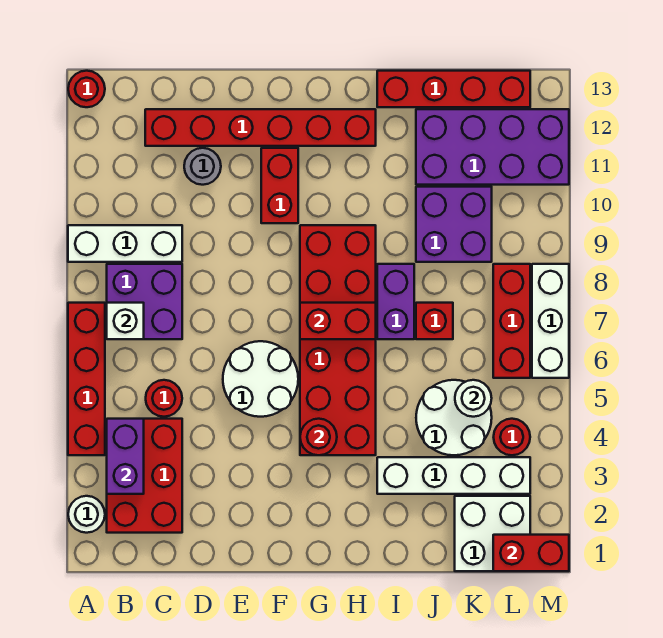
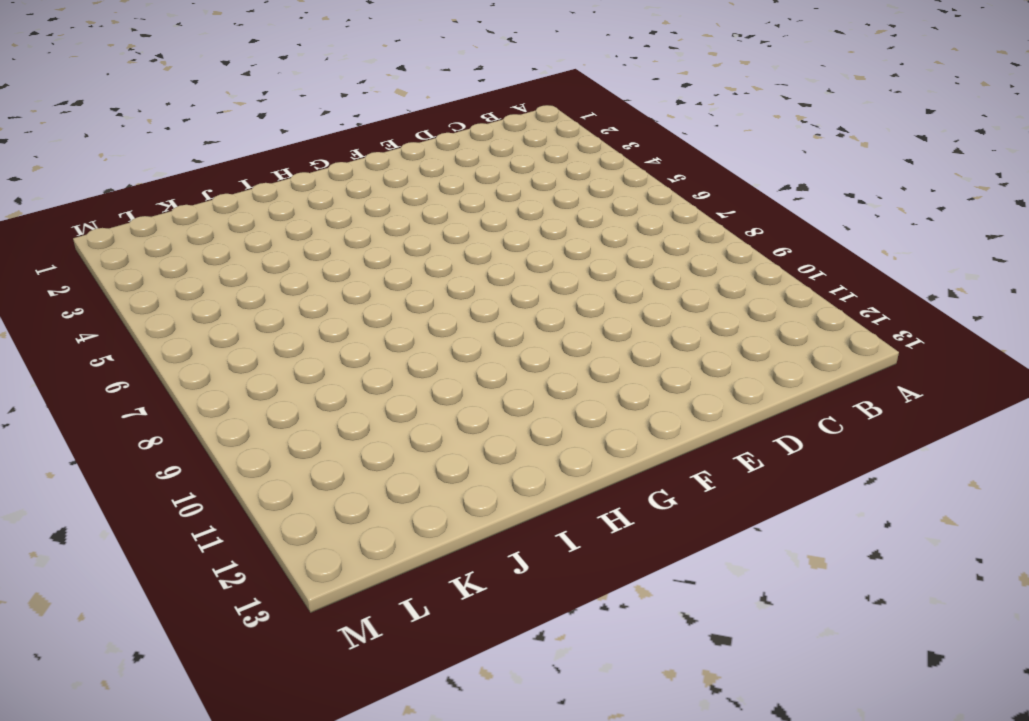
none -> white 1x1 round brick [68,496,105,533]
none -> red 1x4 brick [68,303,105,455]
none -> white 1x3 brick [68,225,182,262]

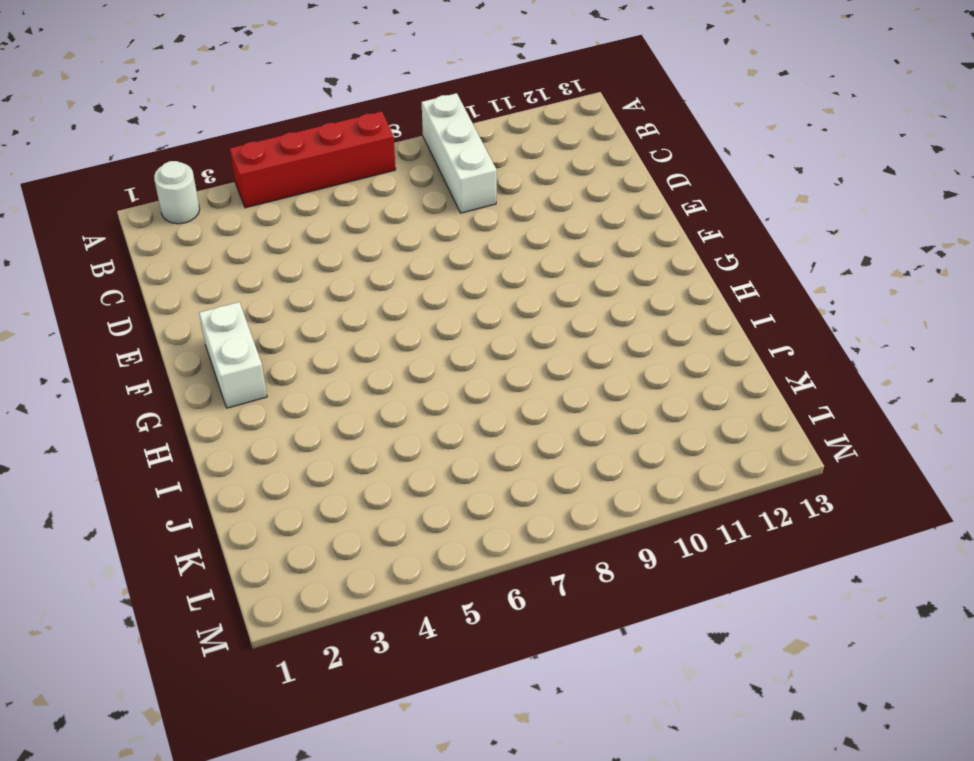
white 1x2 brick [199,302,267,408] -> none
none -> red 1x1 round brick [68,71,105,107]
none -> red 2x3 brick [107,419,182,533]
none -> purple 2x2 brick [107,264,182,339]

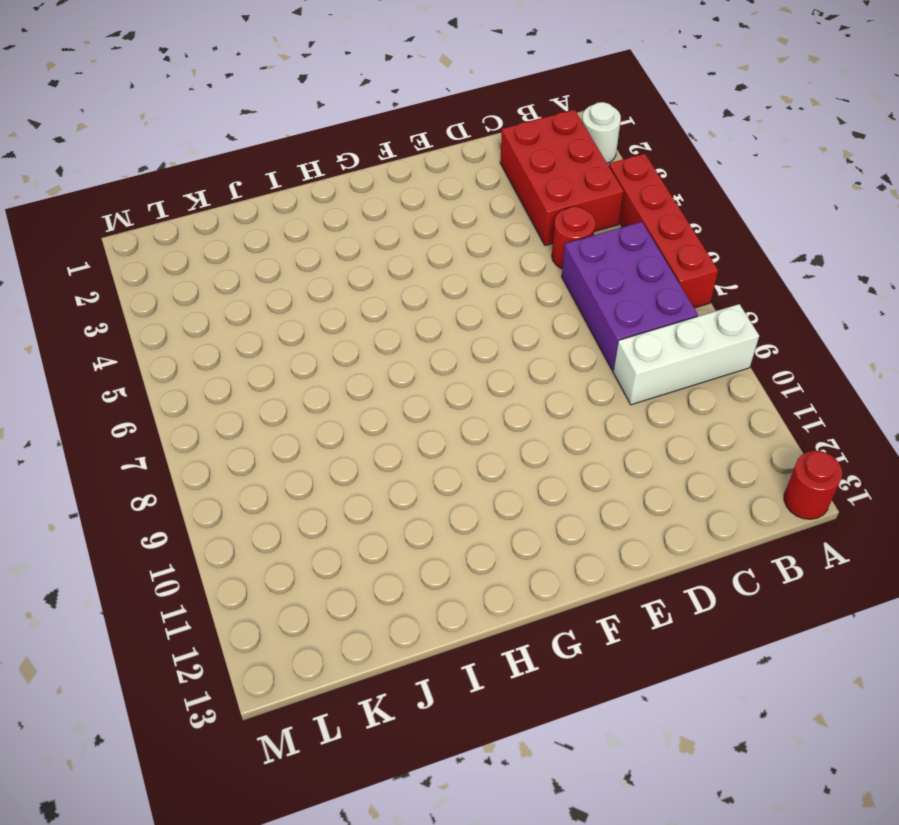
purple 2x3 brick [562,222,698,371] -> purple 2x2 brick [107,264,182,339]
none -> red 1x6 brick [145,109,376,146]
none -> grey 1x1 round brick [184,148,221,185]
none -> white 2x2 round brick [223,341,298,417]

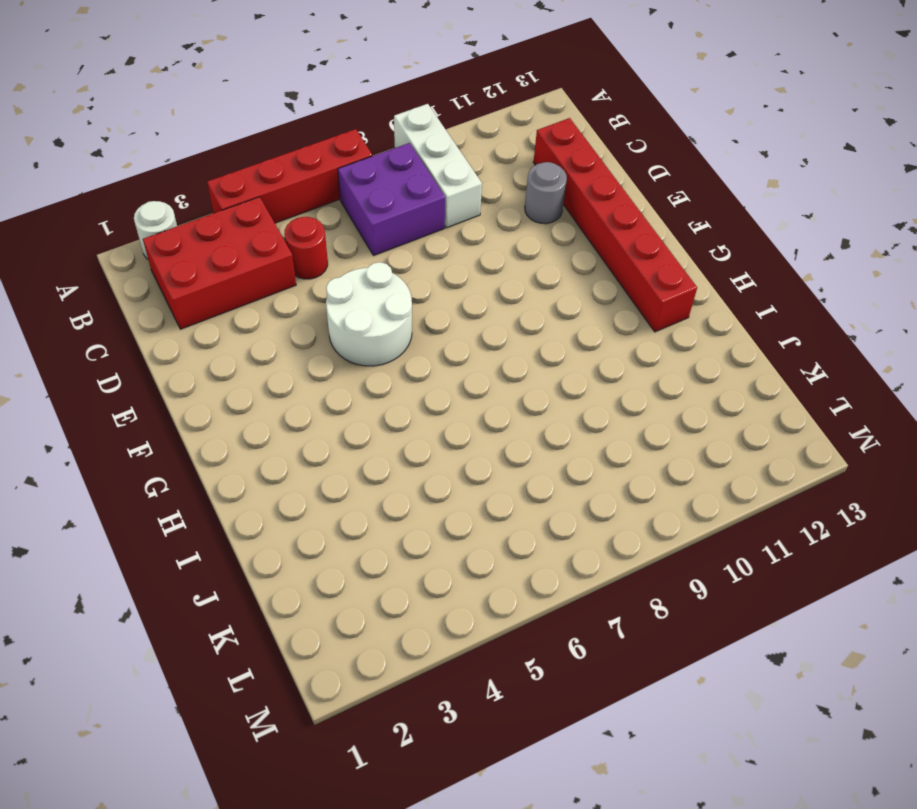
none -> red 1x1 round brick [68,71,105,107]
none -> red 1x2 brick [261,148,298,223]
none -> red 2x6 brick [300,225,376,455]

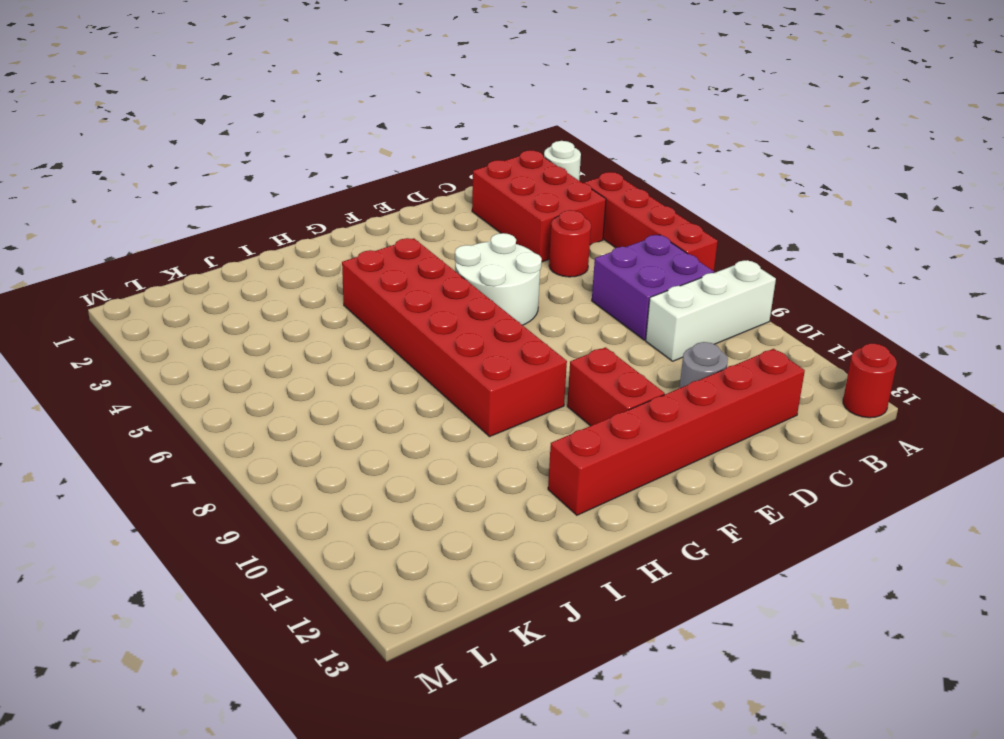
none -> white 1x4 brick [377,457,530,494]
none -> purple 1x2 brick [377,264,414,339]
none -> red 1x4 brick [377,71,530,107]

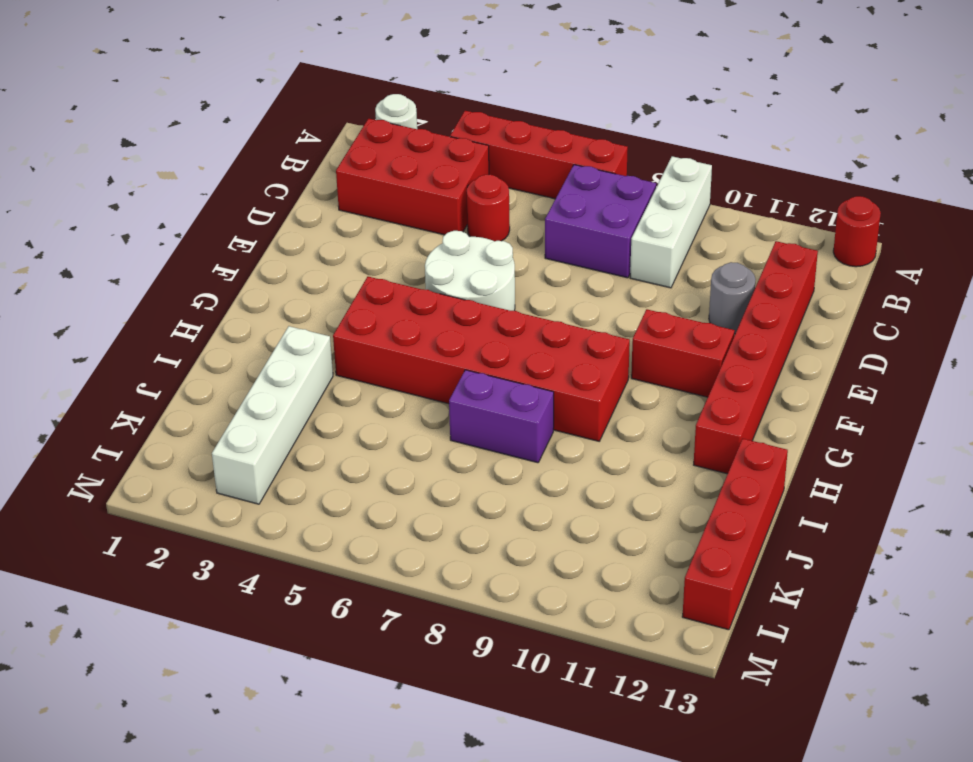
none -> white 2x2 round brick [416,380,492,455]
none -> red 1x1 brick [416,303,453,339]
none -> purple 2x2 brick [416,187,492,262]

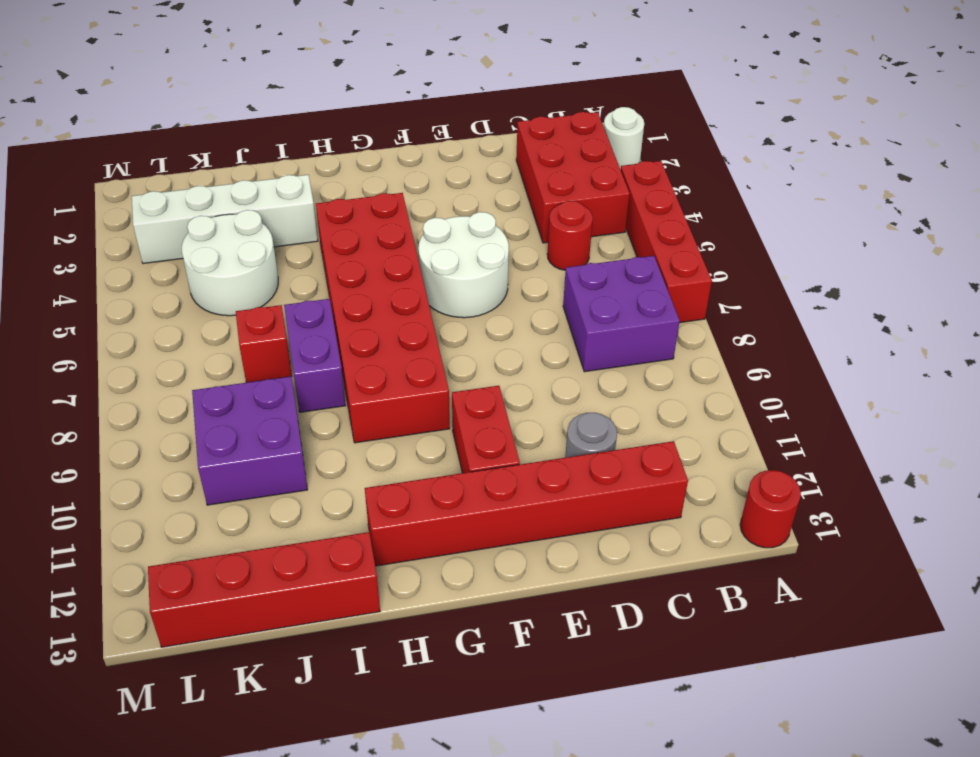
none -> white 1x3 brick [68,225,182,262]
none -> purple 2x4 brick [416,109,569,185]
none -> white 2x2 brick [455,496,530,571]

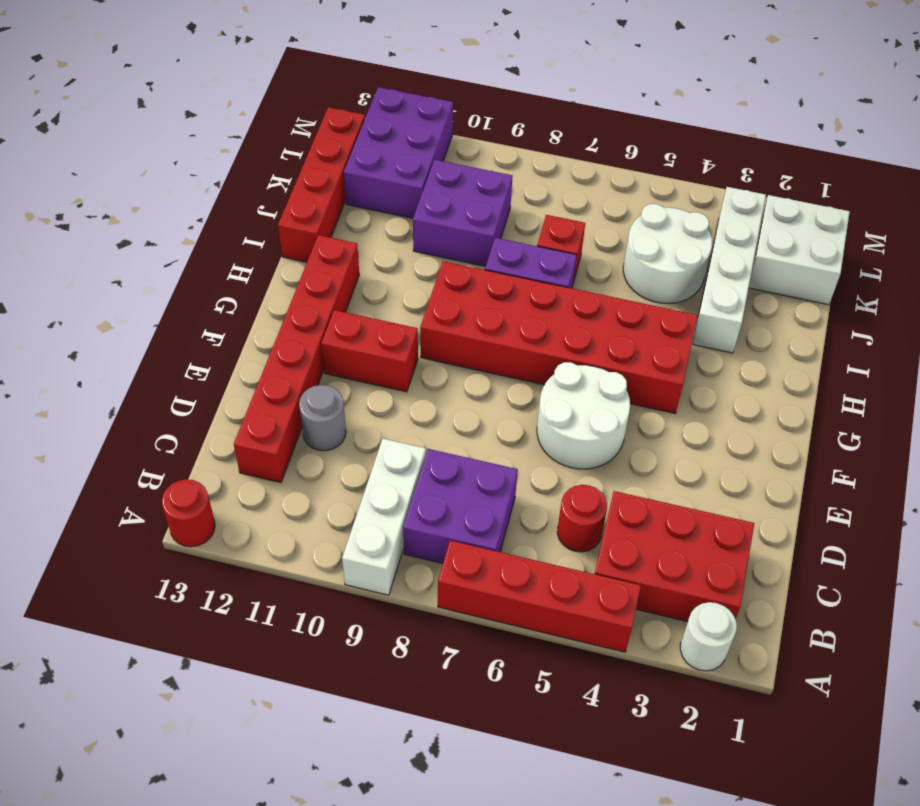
purple 2x3 brick [344,87,453,218] -> purple 2x4 brick [416,109,569,185]
none -> red 1x1 round brick [494,419,530,455]
none -> red 1x3 brick [493,264,530,378]
none -> white 1x3 brick [532,264,569,378]

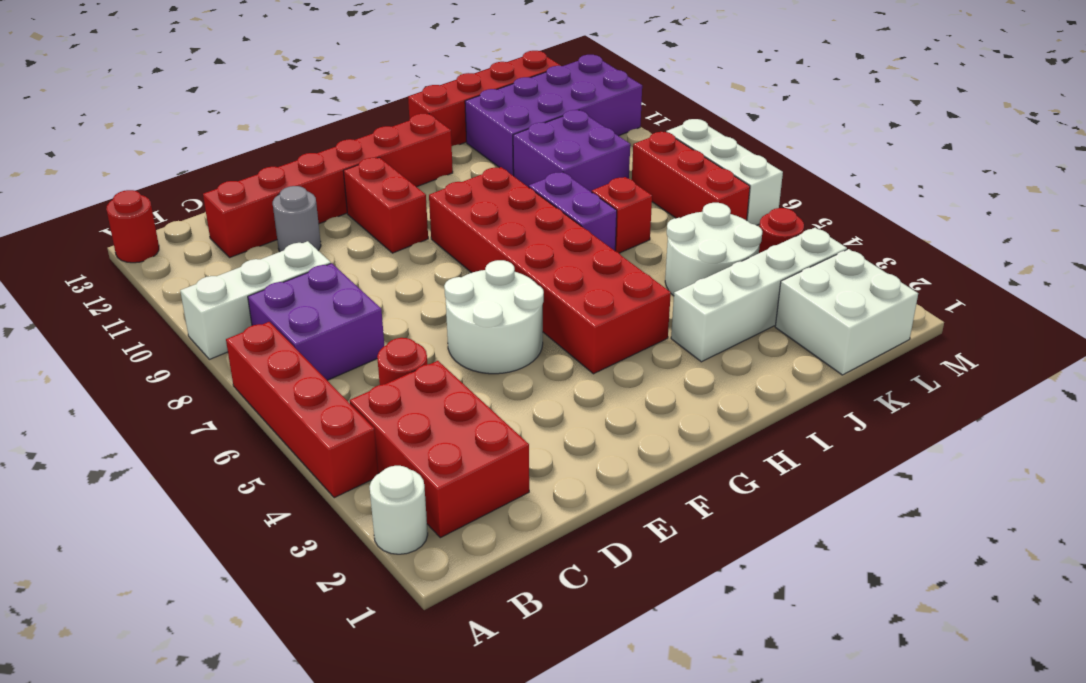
none -> purple 1x2 brick [107,419,144,494]
none -> white 1x1 brick [107,303,144,339]
none -> red 1x1 round brick [300,419,337,455]

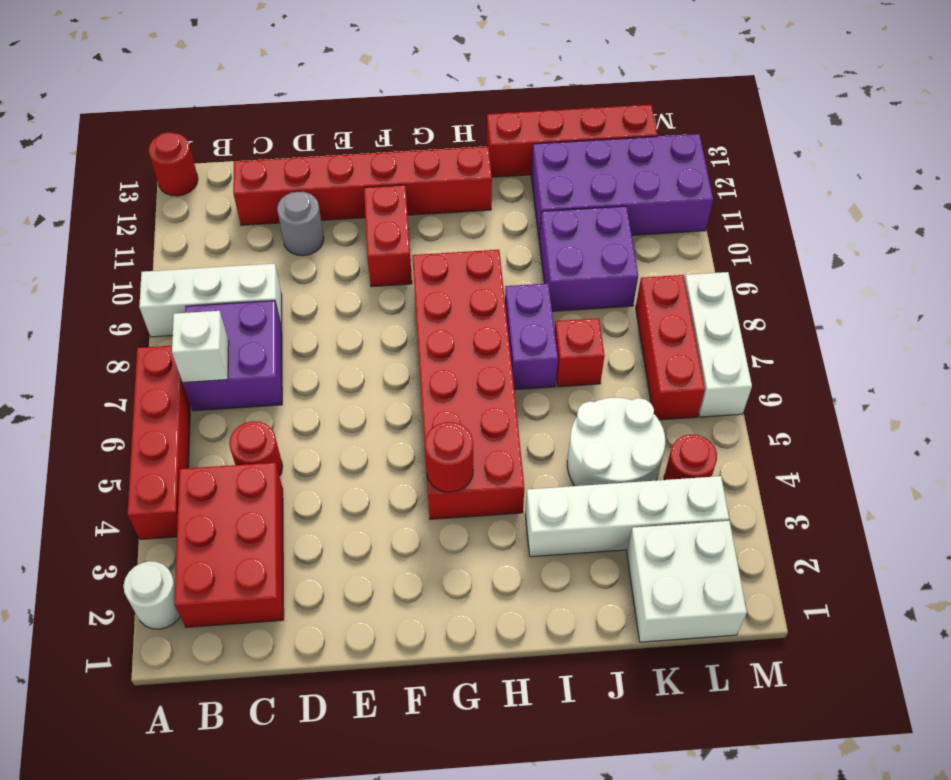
none -> white 2x2 round brick [223,341,298,417]
none -> purple 1x2 brick [107,419,144,494]
none -> red 1x2 brick [300,303,376,339]

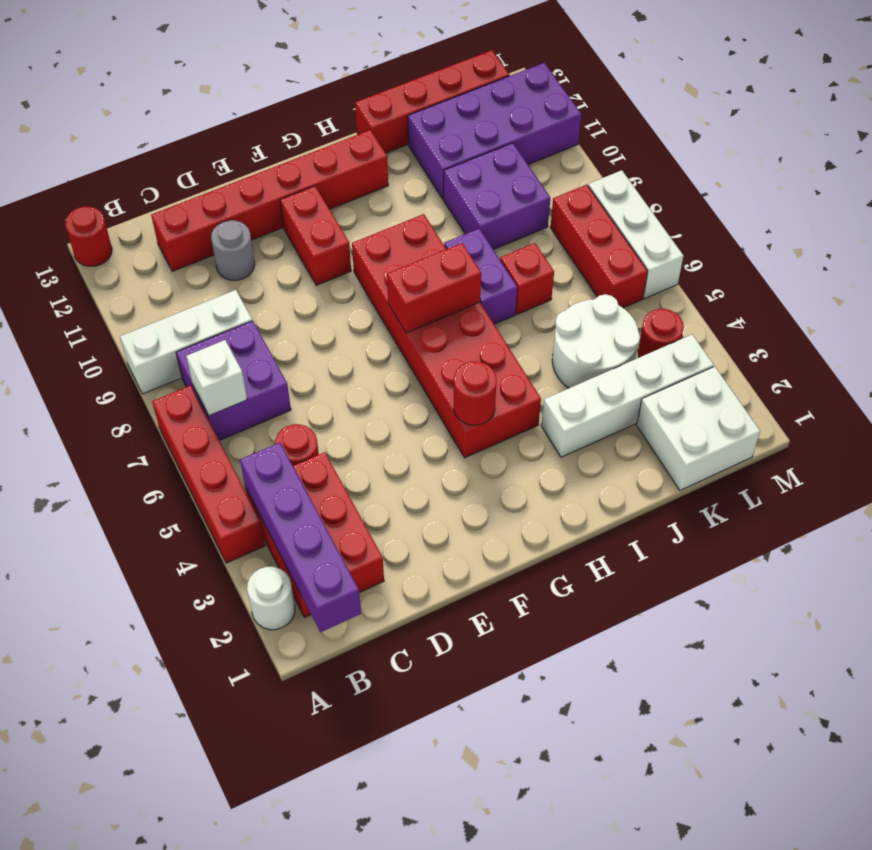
purple 1x4 brick [240,443,361,632] -> purple 1x2 brick [107,419,144,494]
none -> white 2x2 round brick [223,341,298,417]
none -> white 1x1 round brick [455,380,492,417]
none -> red 1x2 brick [493,535,569,571]

